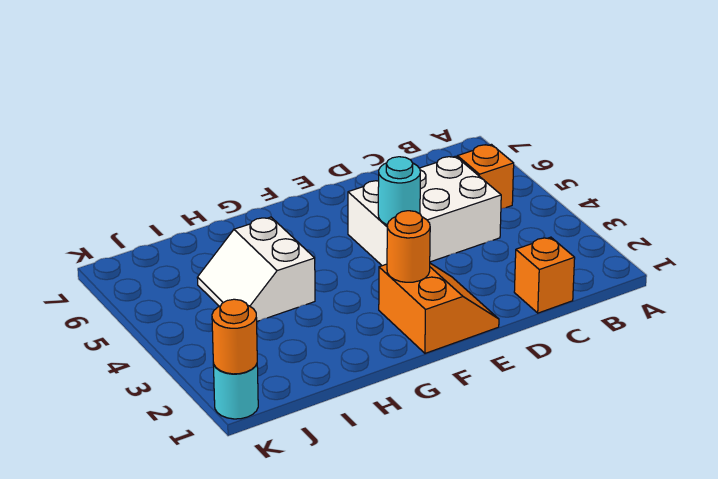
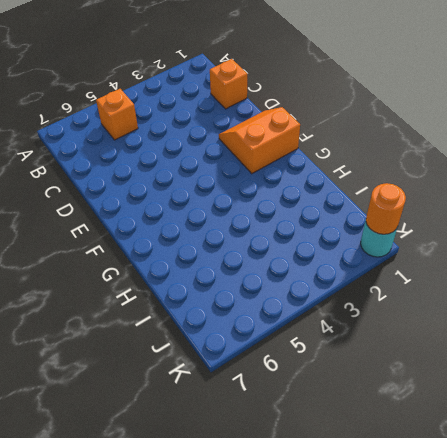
none -> white 2x3 brick [348,156,501,266]
none -> white 2x2 slope [197,217,315,321]

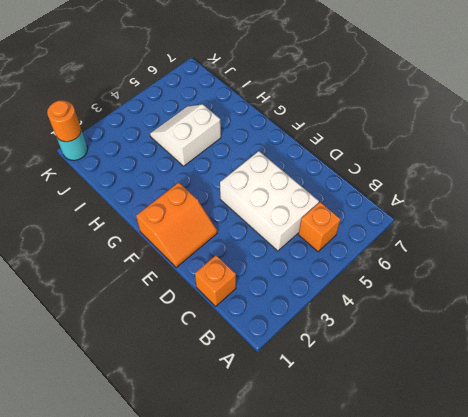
none -> cyan 1x1 round brick [378,157,420,225]
none -> orange 1x1 round brick [387,211,430,282]

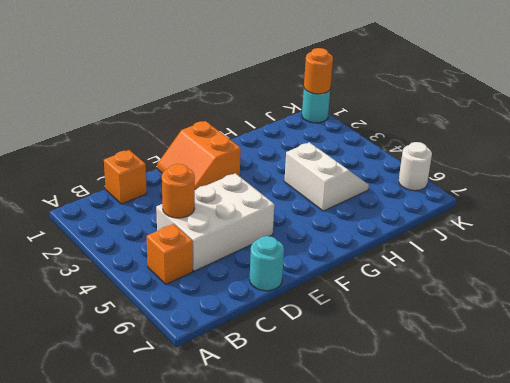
orange 1x1 round brick [162,164,195,218] -> orange 1x1 round brick moved to [387,211,430,282]
cyan 1x1 round brick [250,236,284,291] -> cyan 1x1 round brick moved to [378,157,420,225]
white 1x1 round brick [399,142,432,191] -> none

